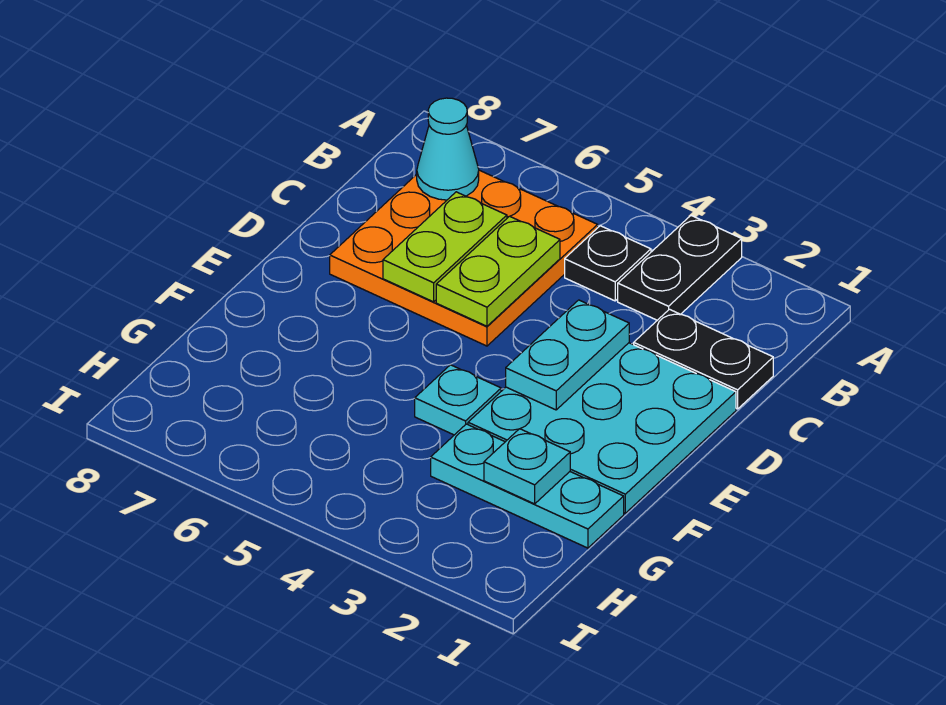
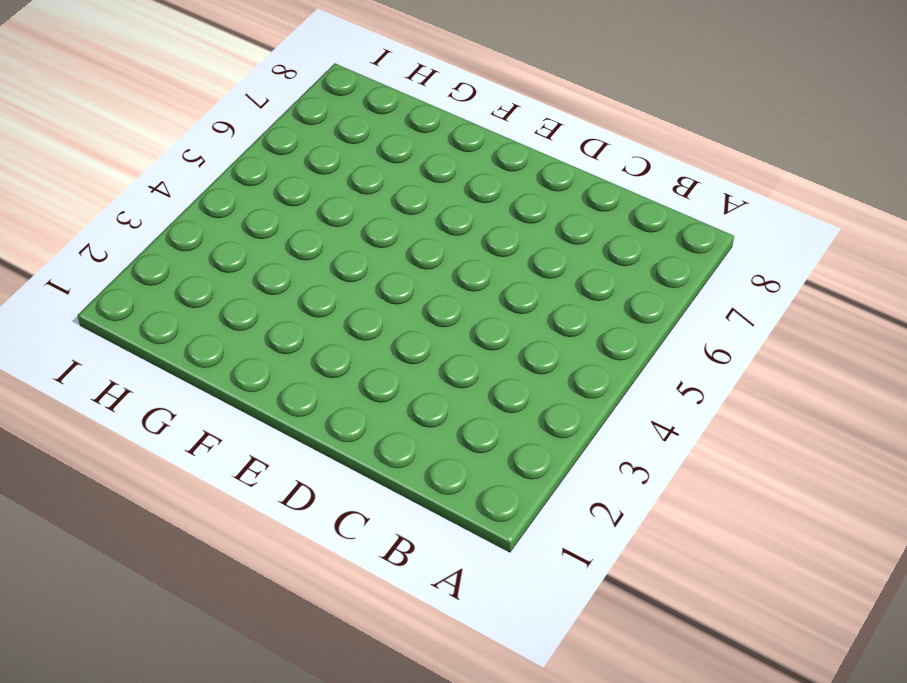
none -> black 1x2 plate [618,216,742,320]
none -> black 1x1 plate [565,226,651,301]
none -> orange 3x3 plate [330,170,598,346]

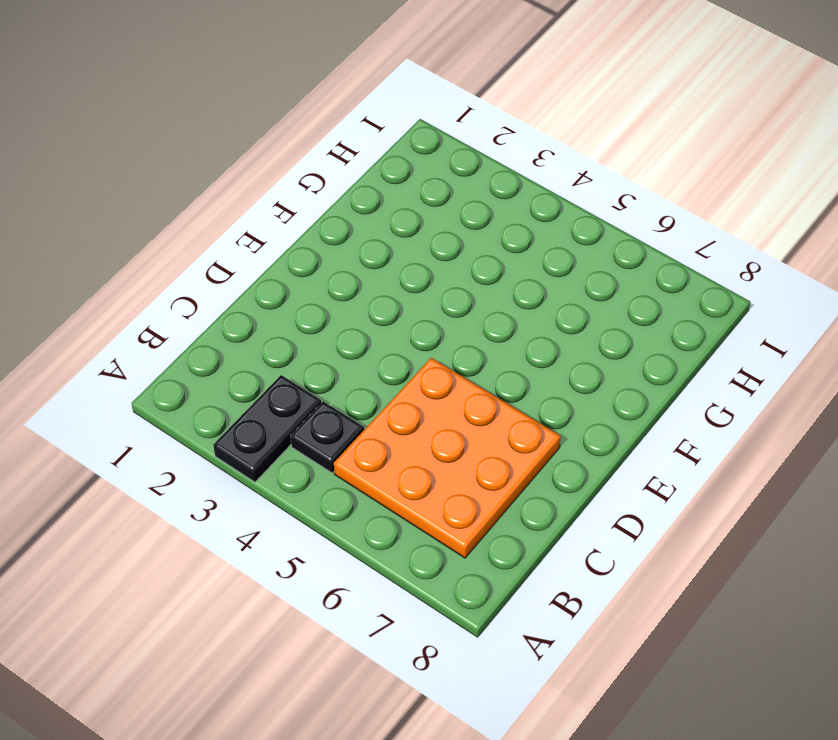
none -> black 1x2 plate [634,309,773,409]
none -> cyan 3x3 plate [468,343,736,513]
none -> cyan 1x1 plate [415,365,501,435]

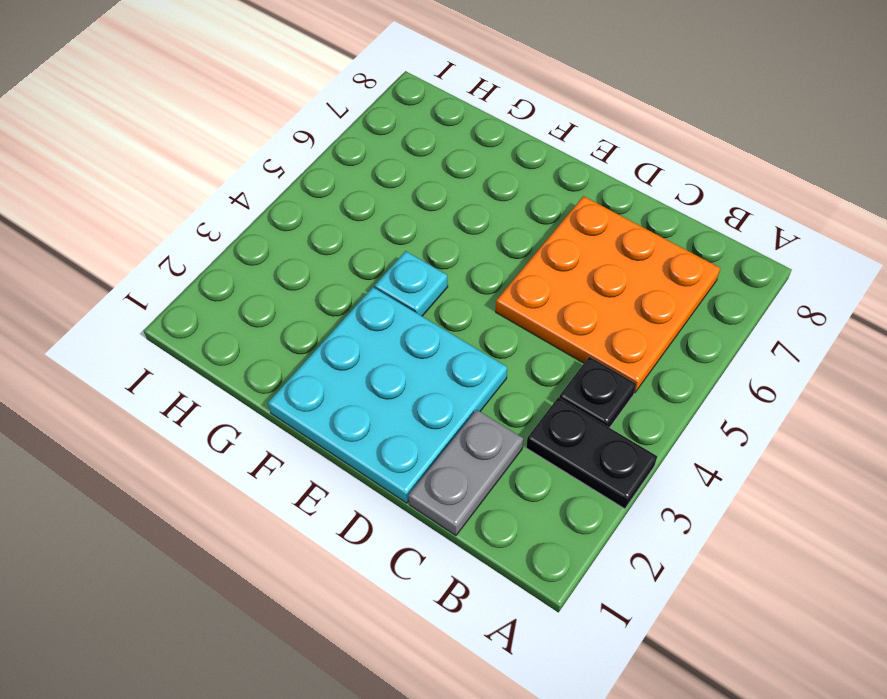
grey 1x2 plate [408,410,523,536] -> black 1x2 plate [634,309,773,409]
none -> cyan 1x3 plate [431,424,624,548]
none -> cyan 1x1 cone [417,98,479,200]
none -> lime 1x2 plate [436,216,560,326]

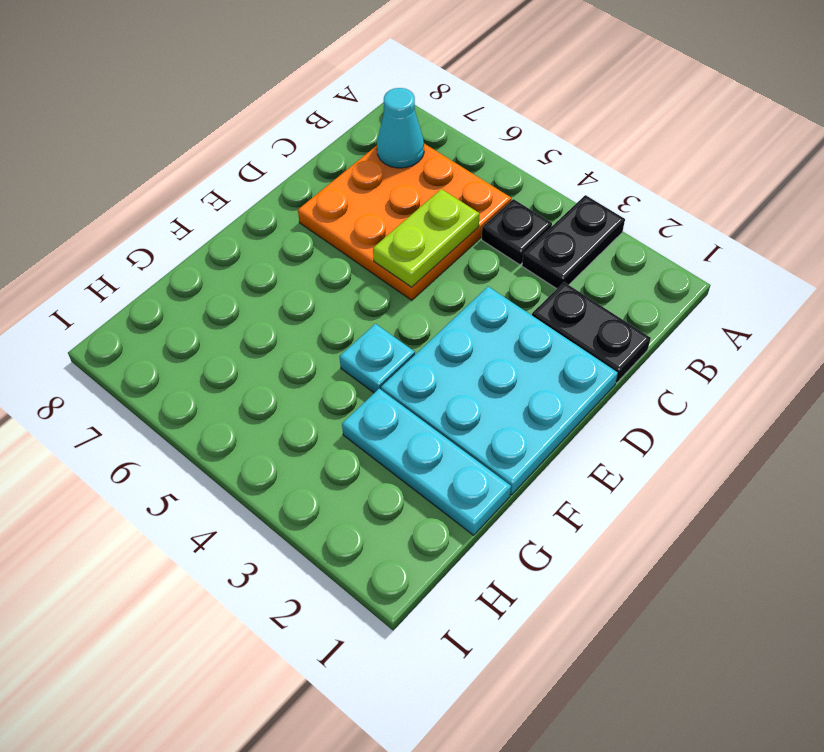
none -> lime 1x2 plate [383,192,507,302]
none -> cyan 1x2 plate [506,300,629,410]
none -> cyan 1x1 plate [484,429,570,504]

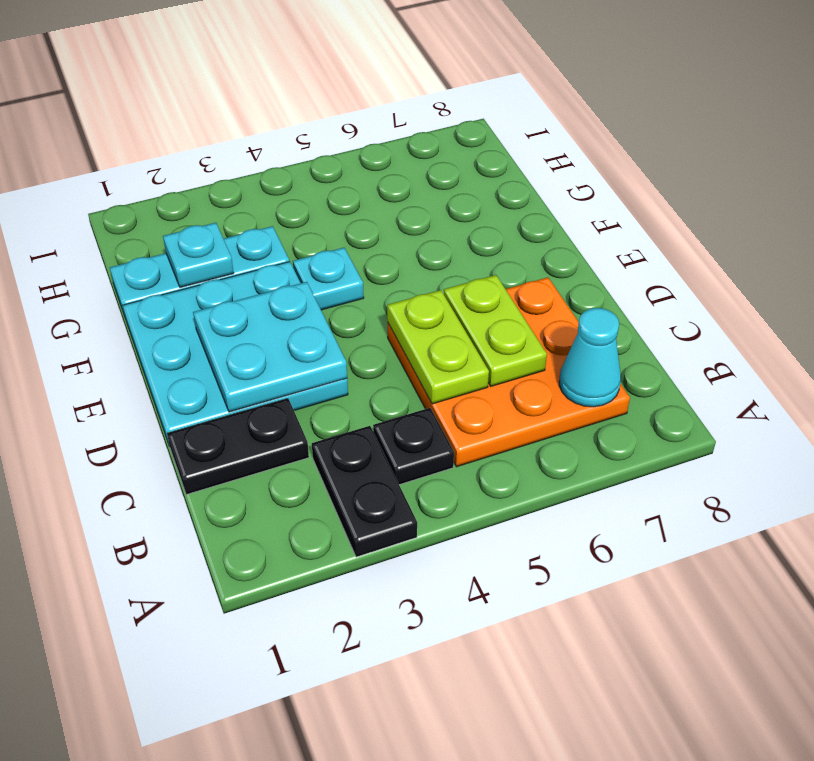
cyan 2x2 plate [193,282,347,412] -> cyan 1x2 plate [506,300,629,410]

